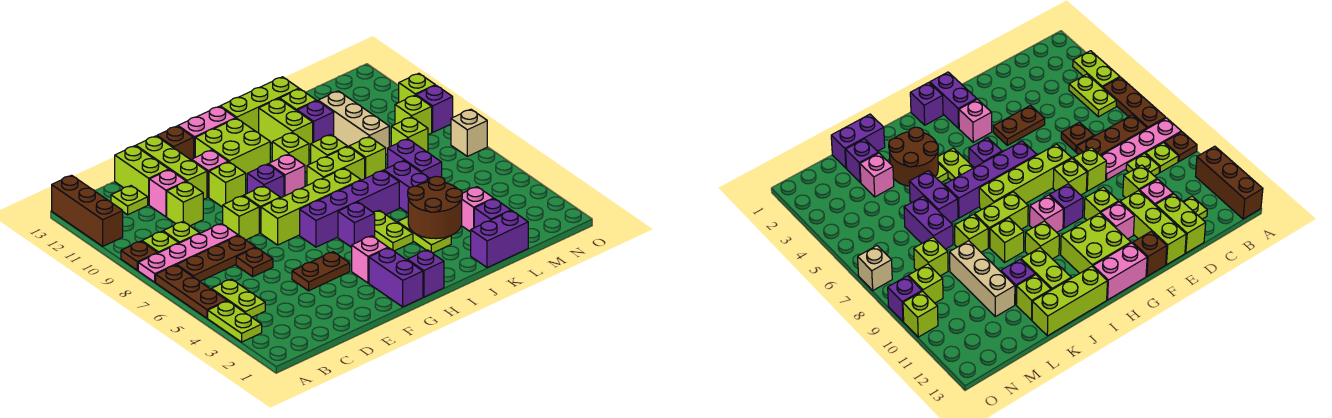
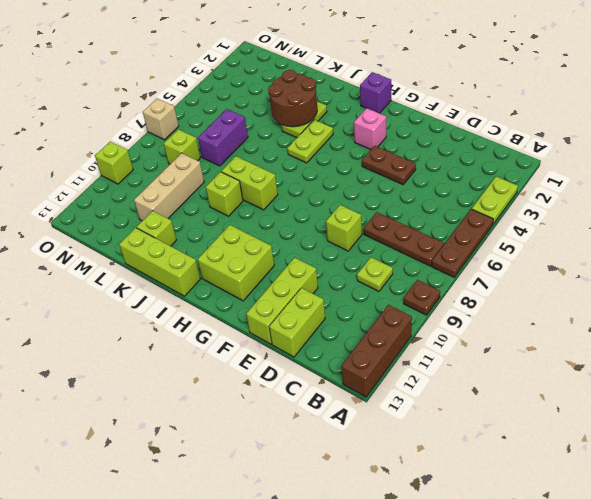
none -> pink 1x4 plate [138,224,238,282]
none -> lime 1x2 plate [211,279,265,317]
none -> lime 1x1 plate [142,231,179,253]
none -> lime 1x1 plate [111,186,148,215]

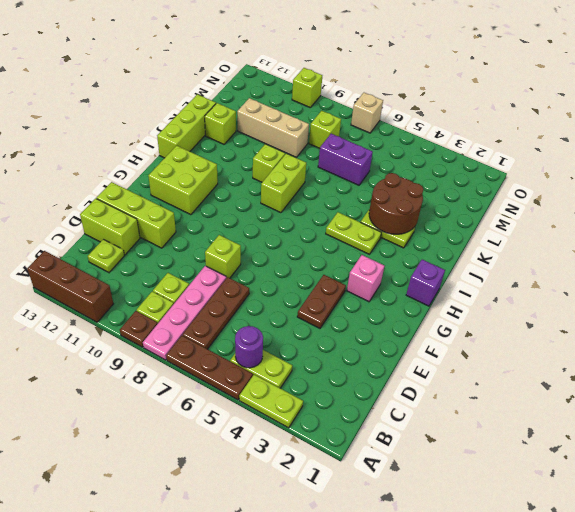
purple 1x1 round brick [235,326,263,368] -> none
none -> brown 1x1 plate [236,248,273,277]
none -> lime 1x1 brick [167,182,203,226]
none -> pink 1x1 brick [149,170,186,217]
none -> lime 1x4 brick [261,168,361,245]

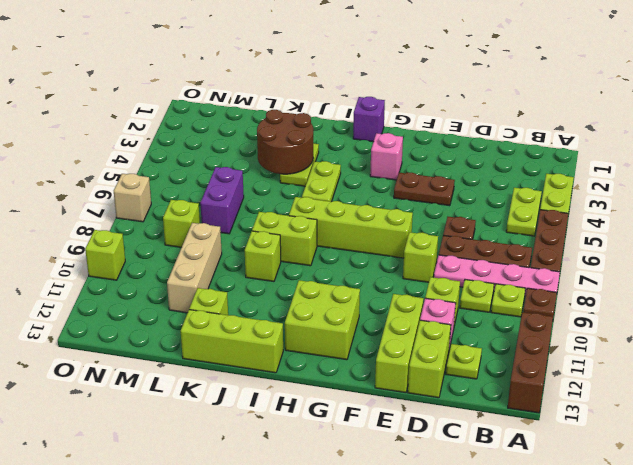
none -> lime 1x1 brick [244,186,280,233]
none -> lime 1x1 brick [209,162,246,207]
none -> pink 1x1 brick [192,150,228,197]
none -> brown 1x1 brick [157,126,194,160]

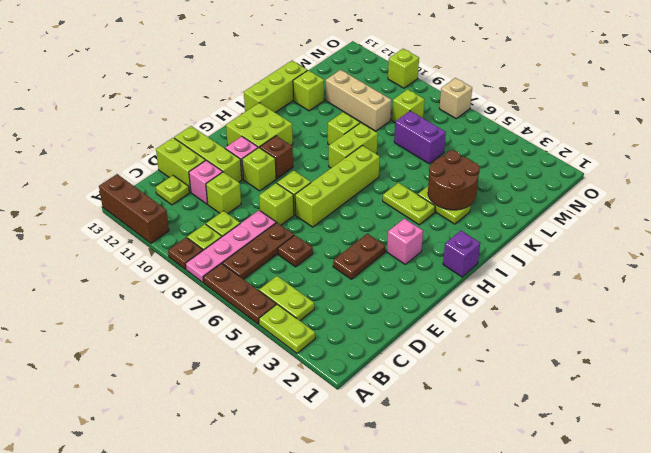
brown 1x1 brick [260,136,293,179] -> brown 1x1 brick moved to [157,126,194,160]
none -> purple 1x2 brick [369,248,423,307]
none -> purple 1x4 brick [300,170,399,247]
none -> purple 1x1 brick [247,164,284,198]
none -> pink 1x2 brick [178,106,236,158]

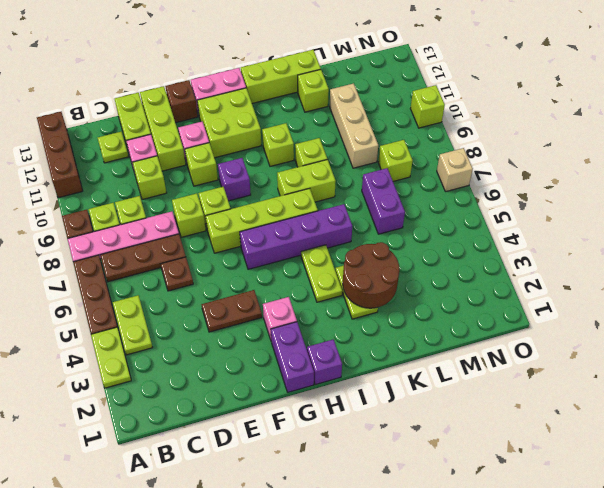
none -> purple 1x1 brick [338,202,375,247]
none -> pink 1x1 brick [269,154,305,196]
none -> lime 1x2 brick [259,99,313,150]
none -> purple 1x2 brick [471,211,528,268]

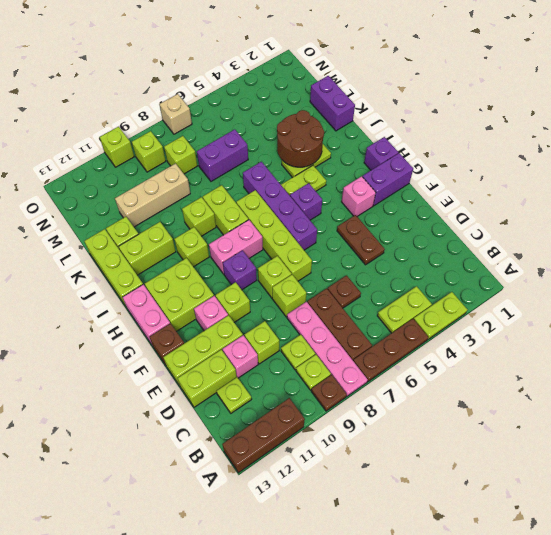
pink 1x2 brick [209,220,263,274] -> pink 1x1 brick [269,154,305,196]
none -> purple 1x2 brick [384,161,430,213]
none -> lime 1x1 brick [349,137,386,178]
none -> purple 1x1 brick [297,101,334,143]
none -> purple 1x1 brick [474,199,511,228]

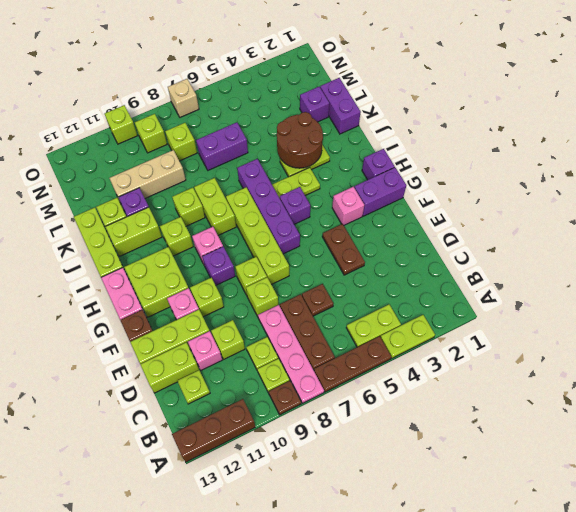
none -> purple 1x2 brick [384,161,430,213]
none -> lime 1x1 brick [349,137,386,178]
none -> pink 1x1 brick [461,187,494,232]
none -> purple 1x1 brick [416,85,453,132]

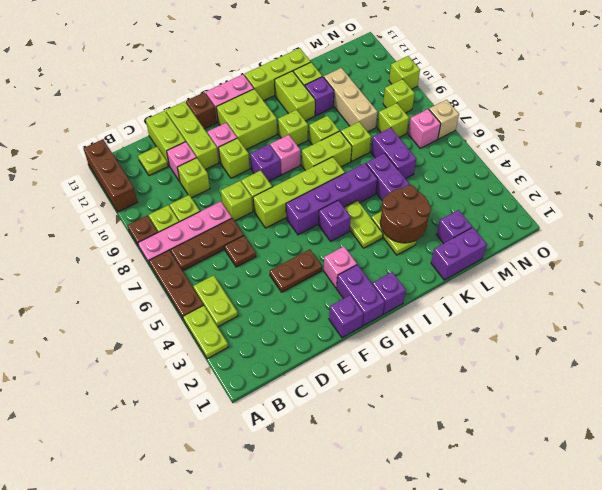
purple 1x1 brick [329,295,363,338] -> purple 1x1 brick moved to [416,85,453,132]
pink 1x1 brick [408,109,441,148] -> pink 1x1 brick moved to [461,187,494,232]

